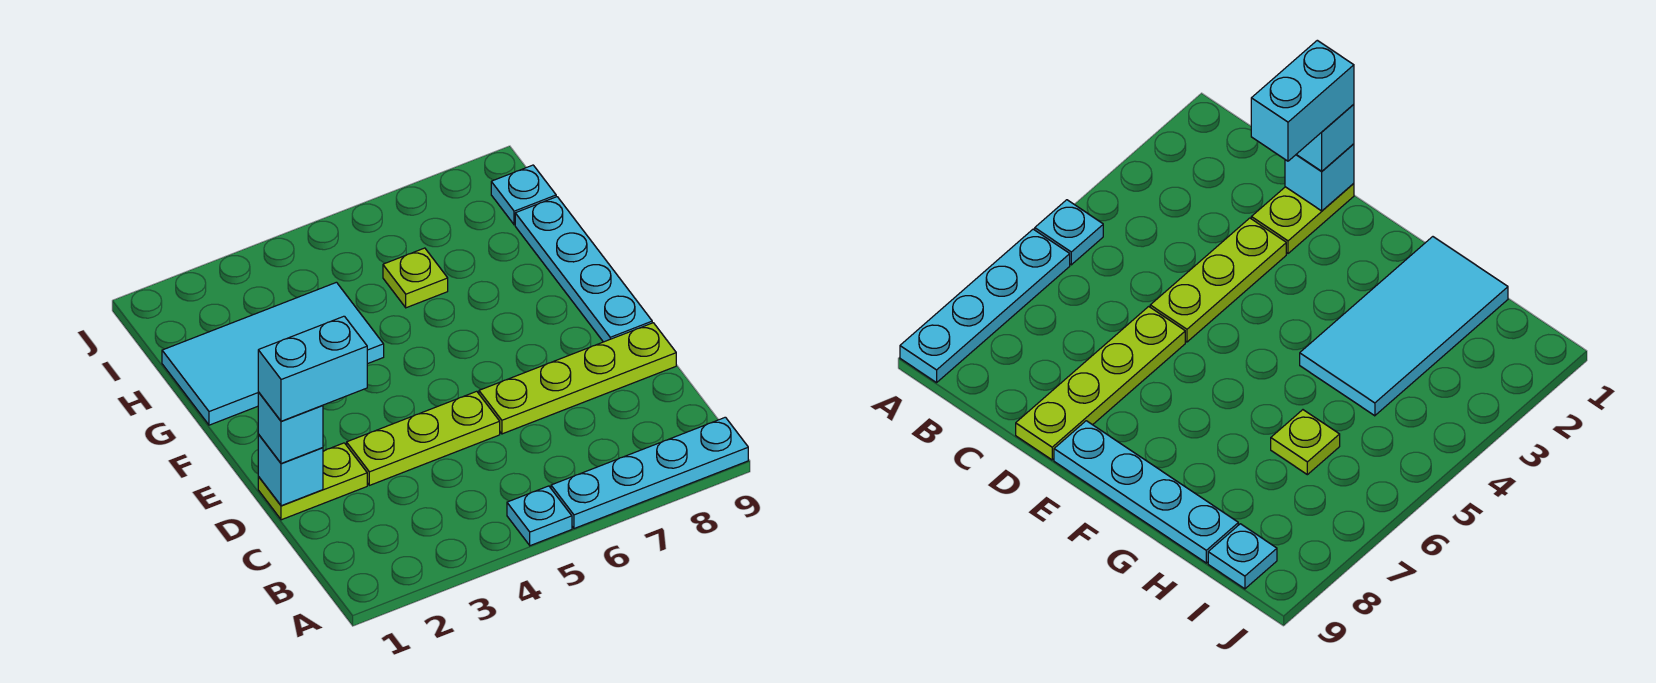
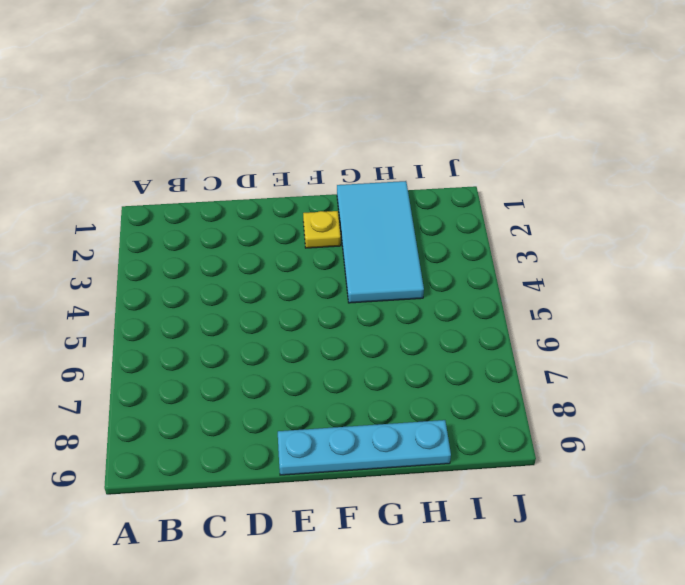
yellow 1x1 plate [303,211,341,248] -> none
none -> cyan 1x1 plate [507,486,572,546]
none -> cyan 1x4 plate [551,417,748,529]
none -> lime 1x2 plate [258,443,367,520]

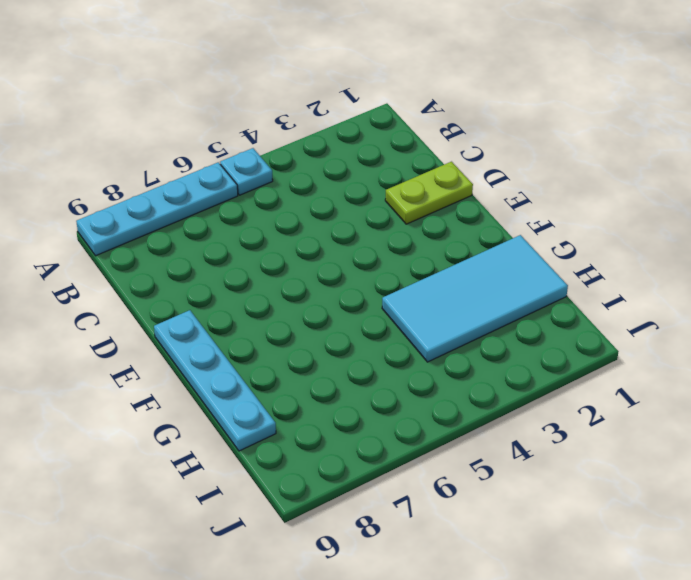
none -> lime 1x3 plate [347,391,500,485]
none -> lime 1x4 plate [479,323,676,434]
none -> lime 1x1 plate [383,248,448,308]

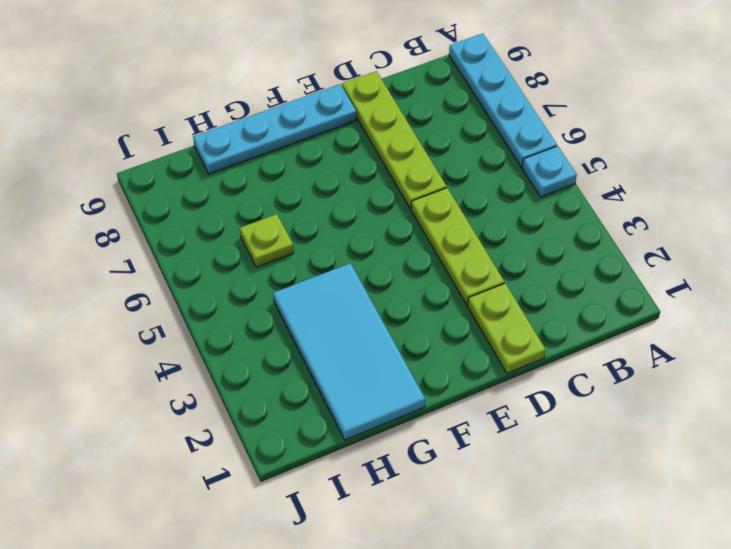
none -> cyan 1x1 plate [491,165,556,225]
none -> cyan 1x1 brick [258,434,323,506]
none -> cyan 1x1 brick [258,392,323,464]

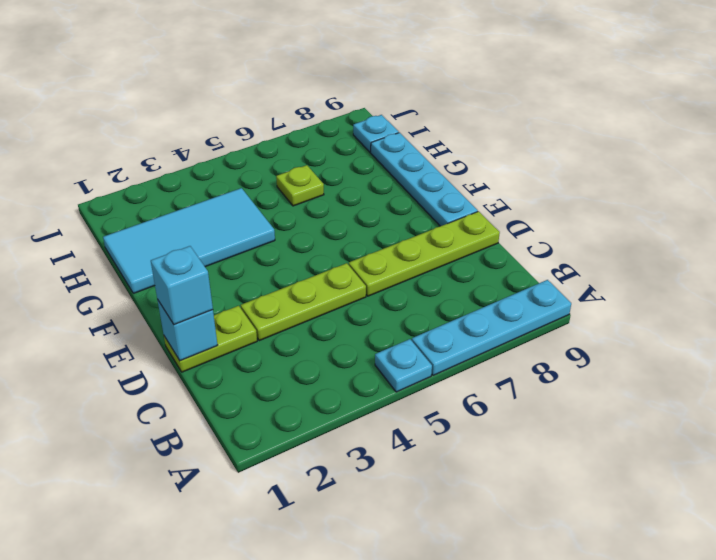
none -> cyan 1x2 brick [258,316,367,421]

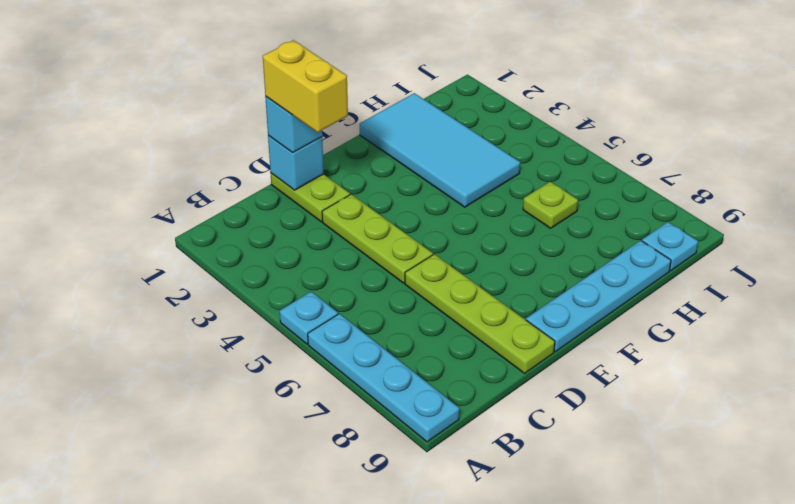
yellow 1x2 brick [263,40,348,132] -> cyan 1x2 brick [258,316,367,421]

